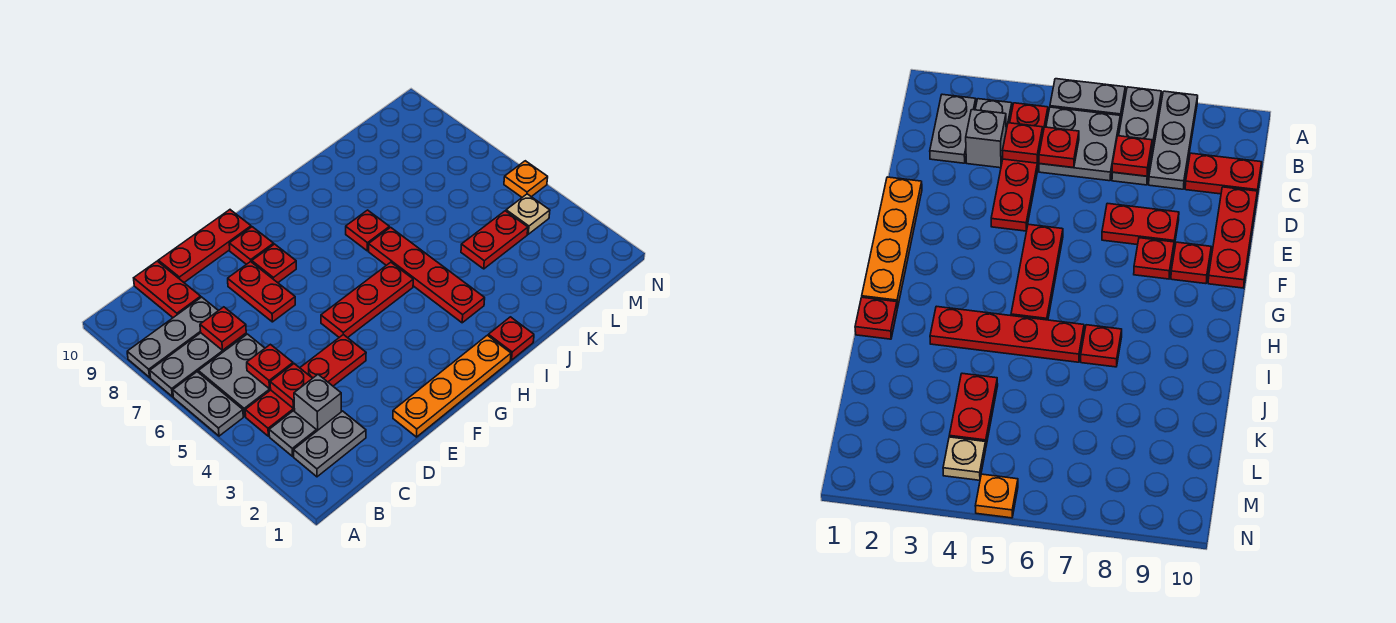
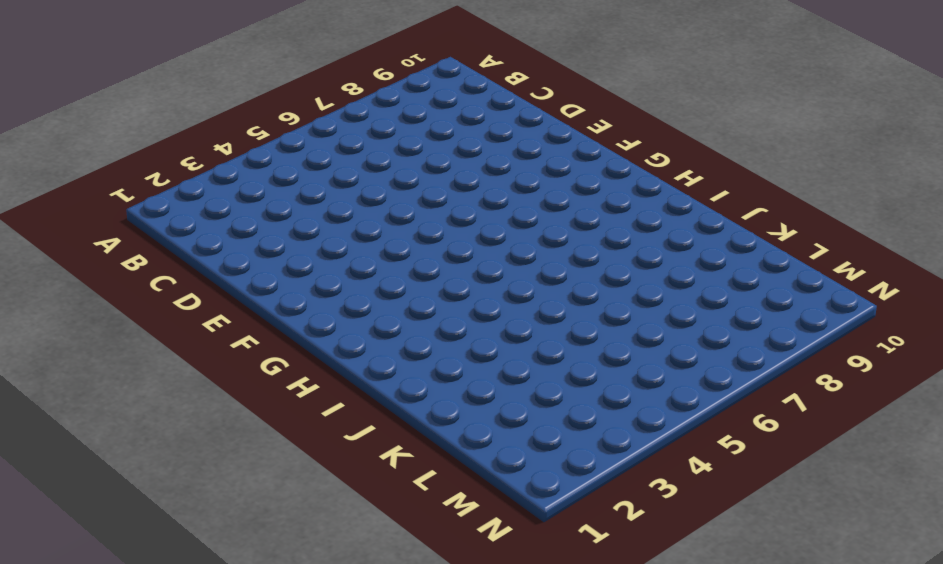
none -> grey 1x2 plate [173,372,243,436]
none -> grey 1x3 plate [150,333,246,397]
none -> grey 1x3 plate [127,297,218,377]

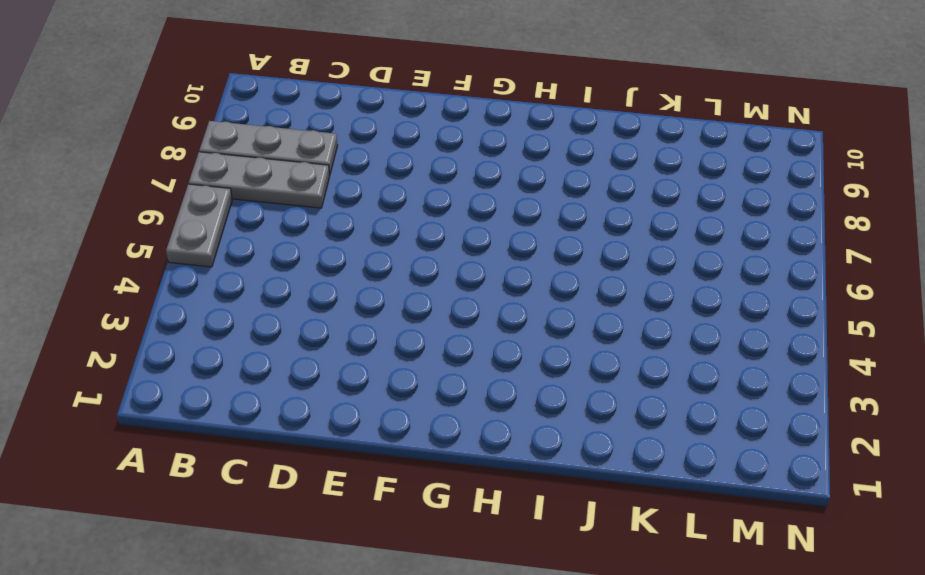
none -> grey 1x2 plate [293,411,366,477]
none -> grey 1x1 plate [269,411,316,456]
none -> red 1x4 plate [245,335,366,436]

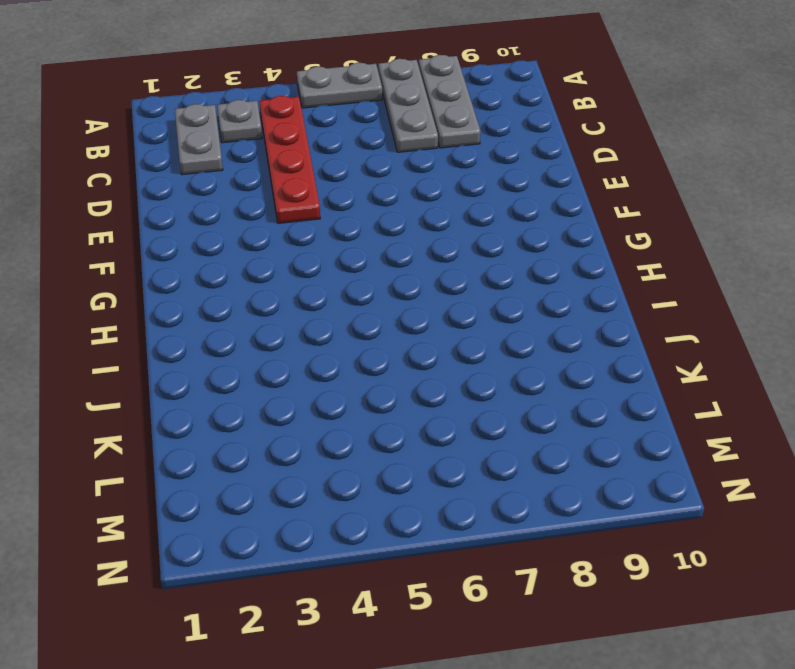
none -> grey 2x2 plate [198,334,271,416]
none -> grey 1x1 brick [294,375,341,431]
none -> red 1x2 plate [134,261,201,318]

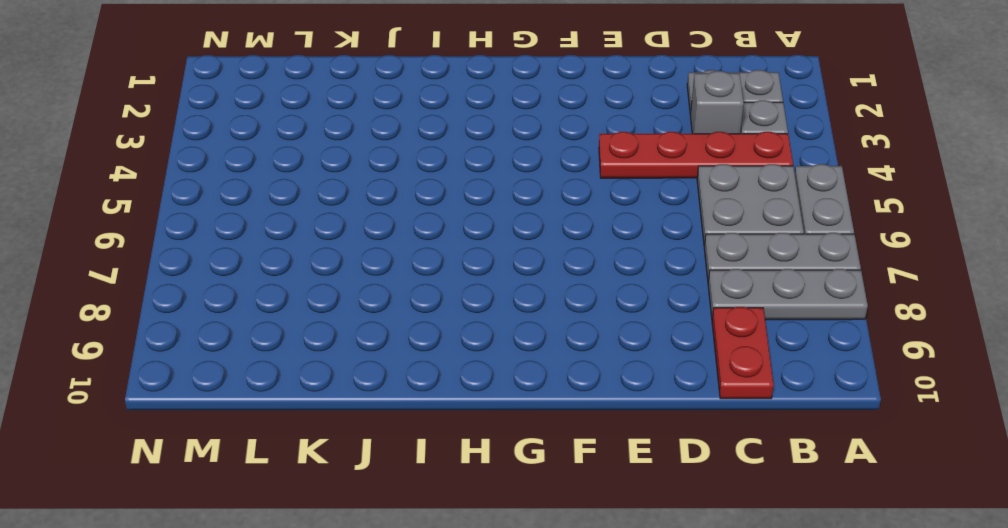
none -> red 1x3 plate [158,210,251,282]
none -> orange 1x4 plate [393,335,511,437]
none -> red 1x2 plate [228,262,295,322]

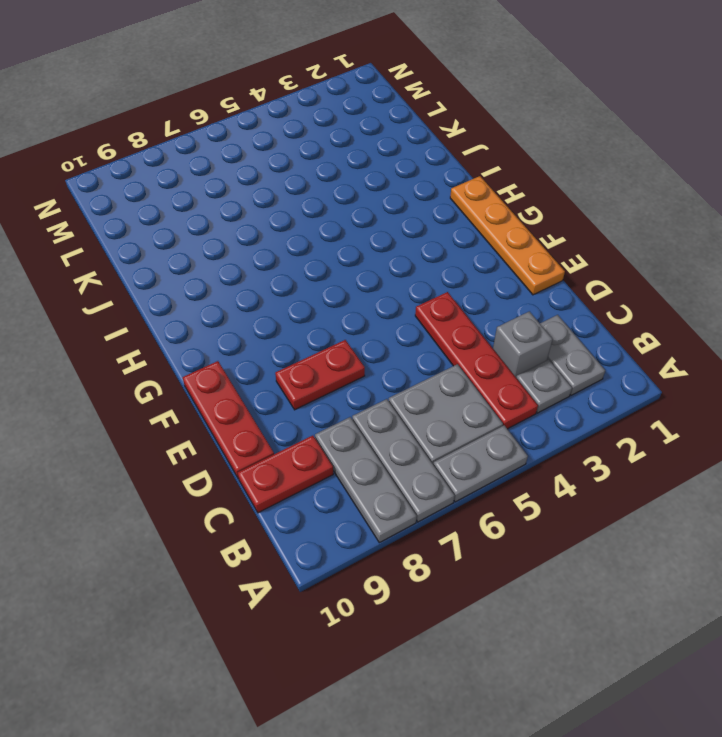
none -> red 1x3 plate [321,262,413,338]
none -> red 1x1 plate [252,244,296,283]
none -> red 1x1 plate [229,227,274,264]

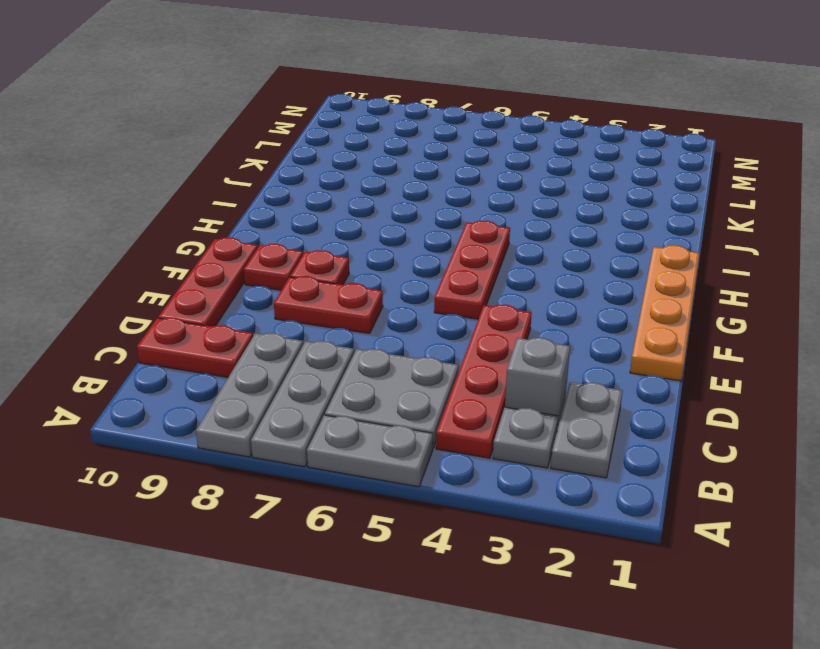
none -> red 1x1 plate [488,317,534,360]
none -> red 1x4 plate [369,227,485,323]
none -> red 1x1 plate [346,210,389,251]

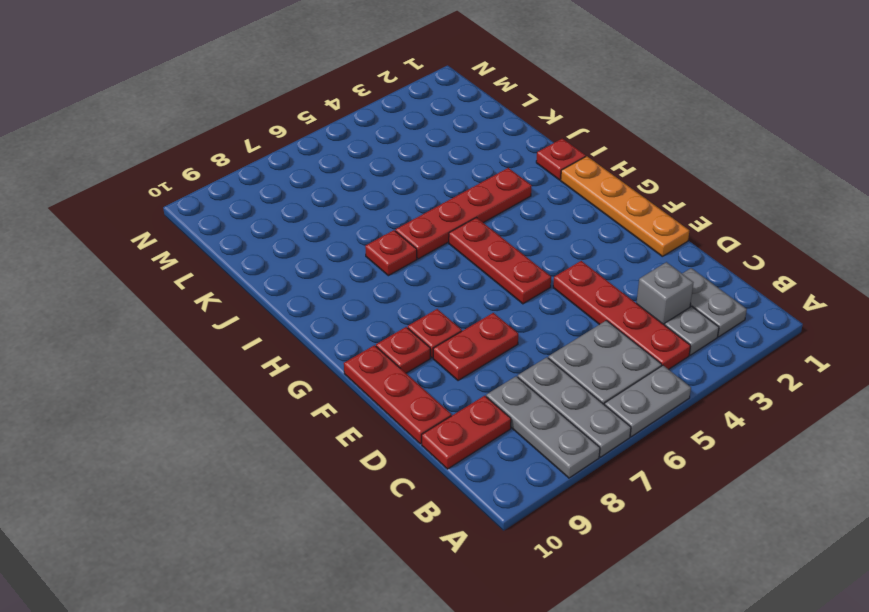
none -> red 1x2 plate [461,211,528,269]
none -> tan 1x1 plate [506,194,550,234]
none -> orange 1x1 plate [504,161,548,197]

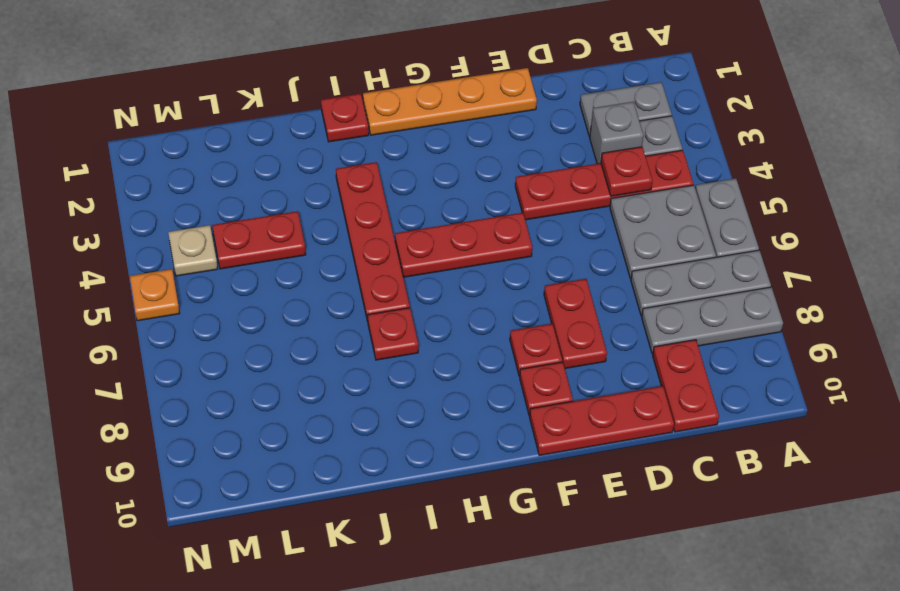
none -> red 1x1 plate [247,344,293,389]
none -> red 1x1 plate [200,307,246,351]

